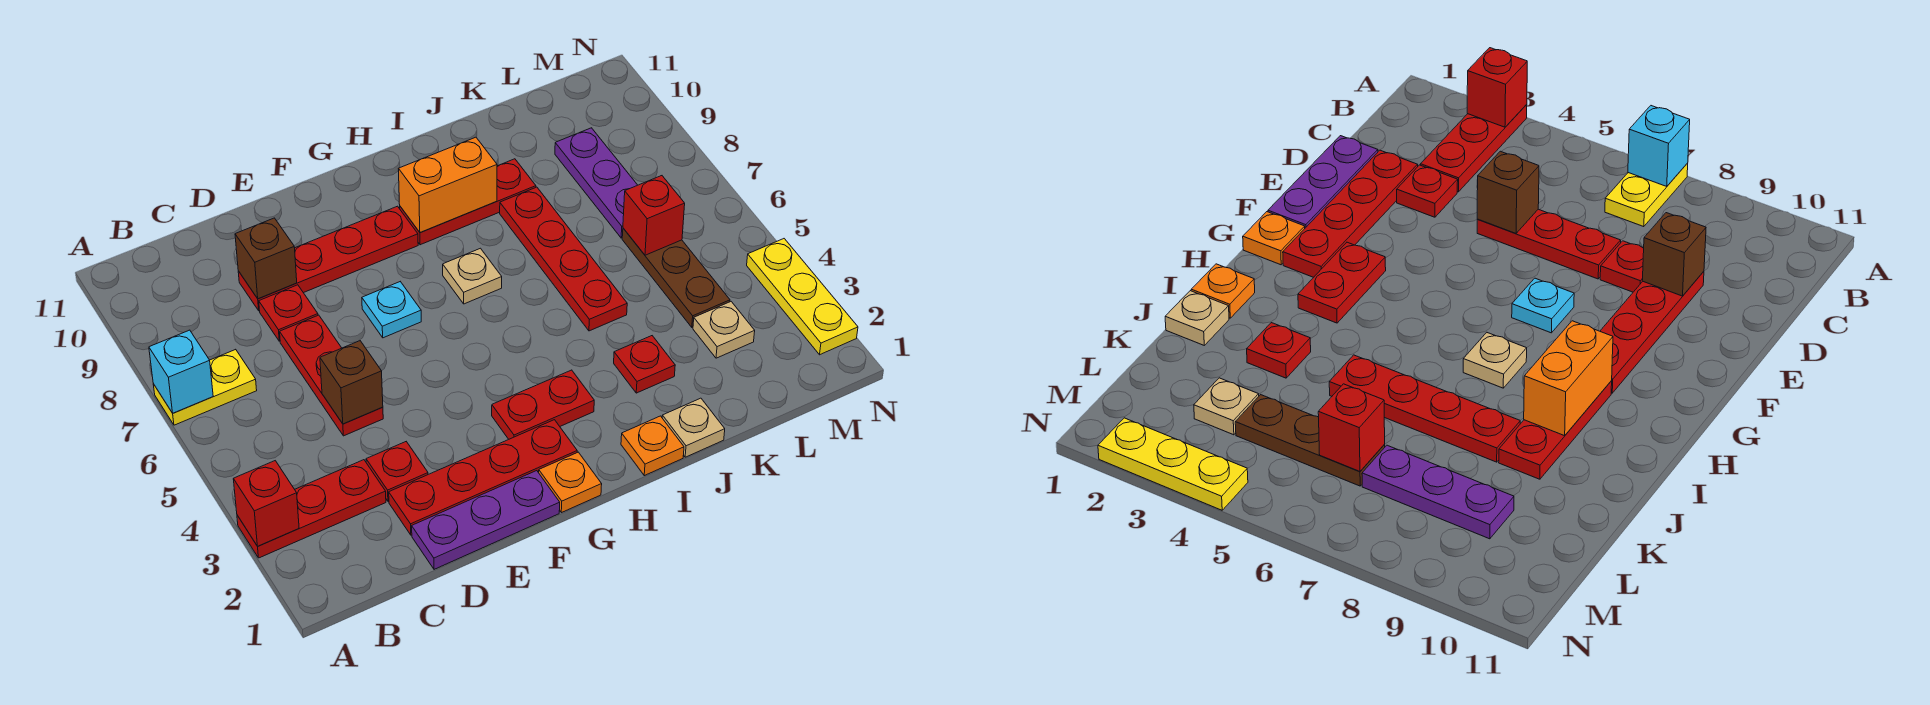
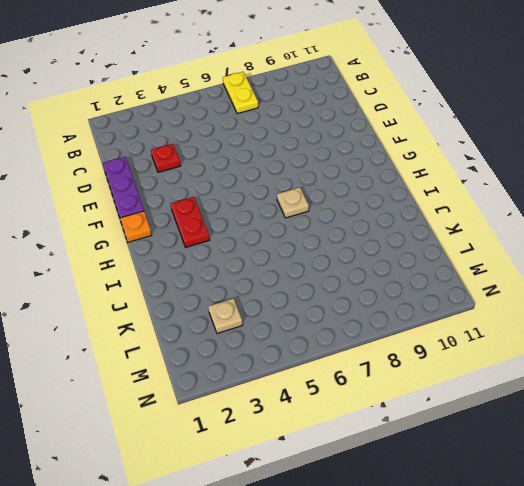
none -> red 1x3 plate [237,460,386,558]
none -> red 1x4 plate [389,420,577,535]
none -> red 1x3 plate [280,315,383,436]

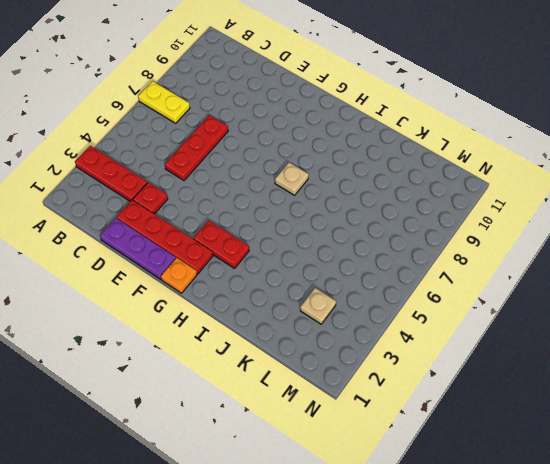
none -> red 1x1 plate [259,285,318,341]
none -> red 1x4 plate [238,206,418,311]
none -> cyan 1x1 plate [362,282,421,338]

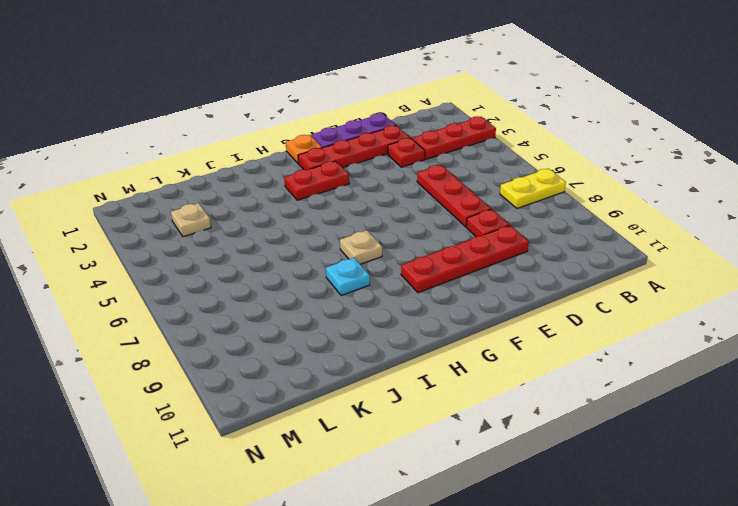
cyan 1x1 plate [326,258,370,295] -> cyan 1x1 plate moved to [362,282,421,338]
none -> red 1x3 plate [400,159,536,245]
none -> orange 1x1 plate [621,416,684,476]
none -> tan 1x1 plate [662,398,725,457]

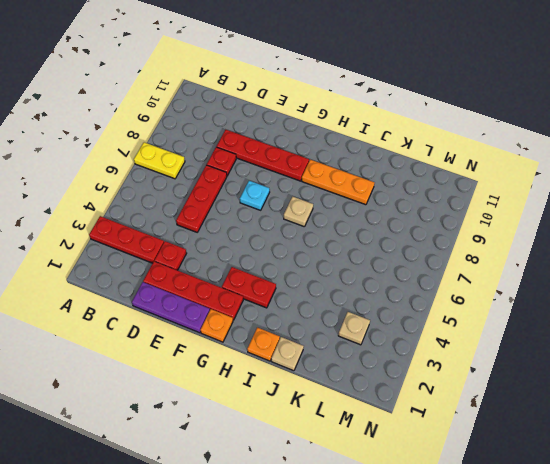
orange 1x3 plate [302,160,374,205] -> red 1x3 plate [400,159,536,245]
none -> red 1x1 plate [614,336,675,393]
none -> red 1x4 plate [500,187,627,331]
none -> brown 1x3 plate [622,228,730,327]

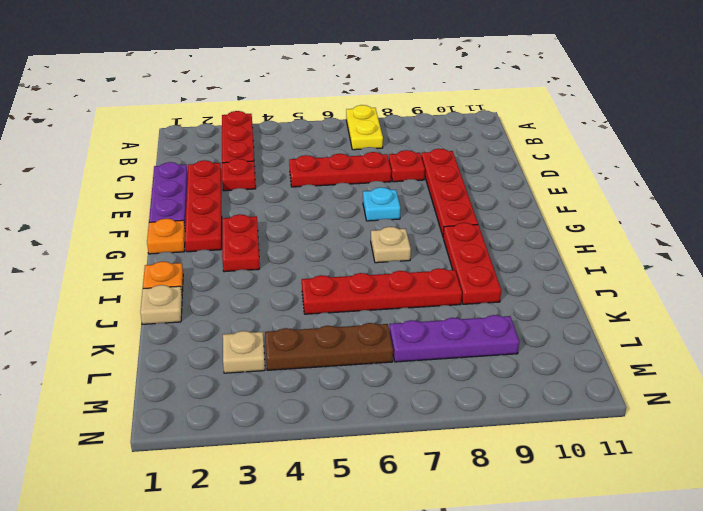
none -> red 1x1 plate [614,336,675,393]
none -> yellow 1x3 plate [747,239,858,355]
none -> red 1x1 brick [233,461,299,546]

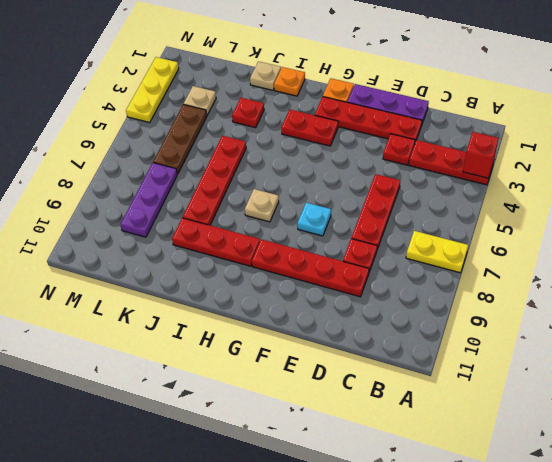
none -> cyan 1x1 brick [149,330,213,413]
none -> brown 1x1 brick [320,341,383,424]
none -> brown 1x1 brick [235,218,297,299]

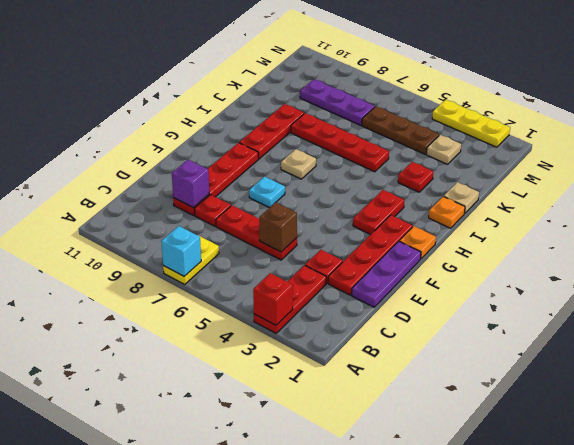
purple 1x1 brick [172,160,209,208] -> brown 1x1 brick [235,218,297,299]
none -> orange 1x2 brick [399,137,497,233]
none -> red 1x1 brick [623,176,685,255]

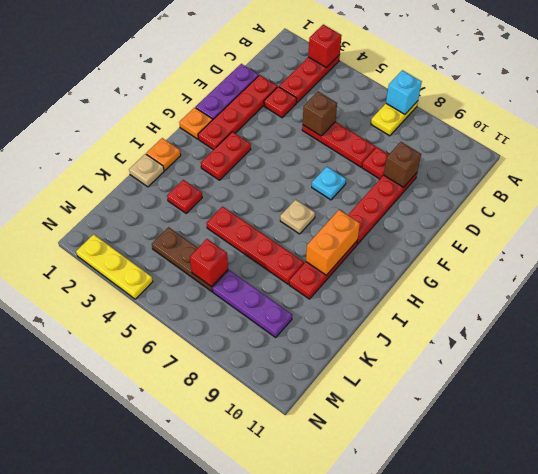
none -> tan 1x1 plate [693,302,755,358]

